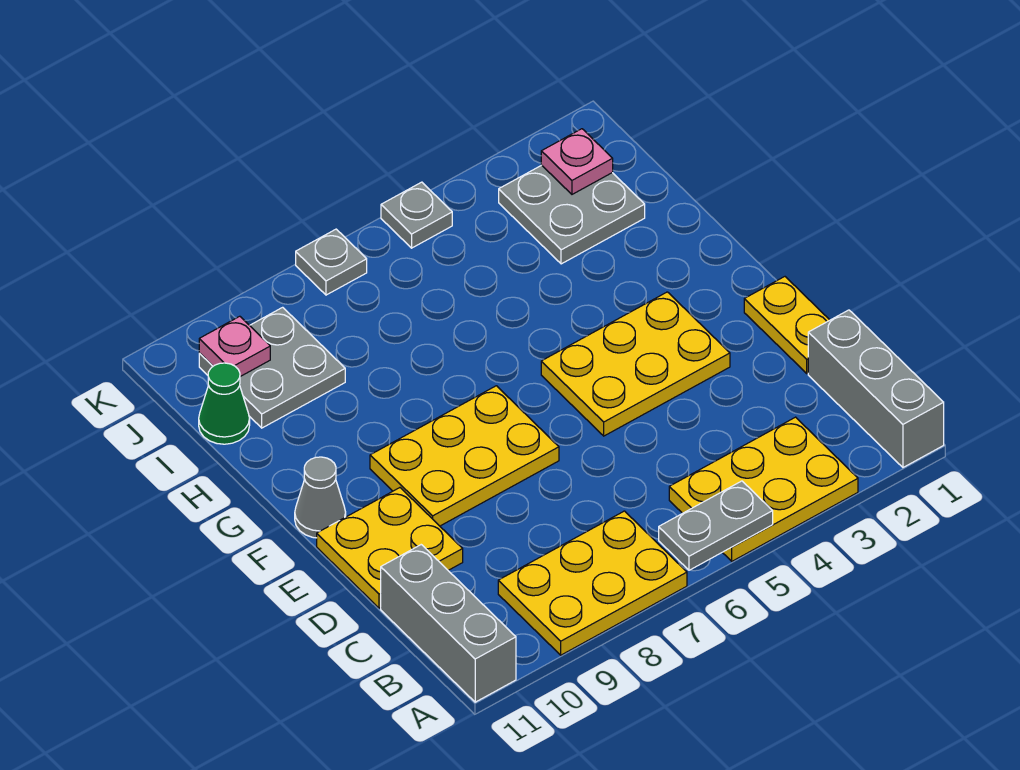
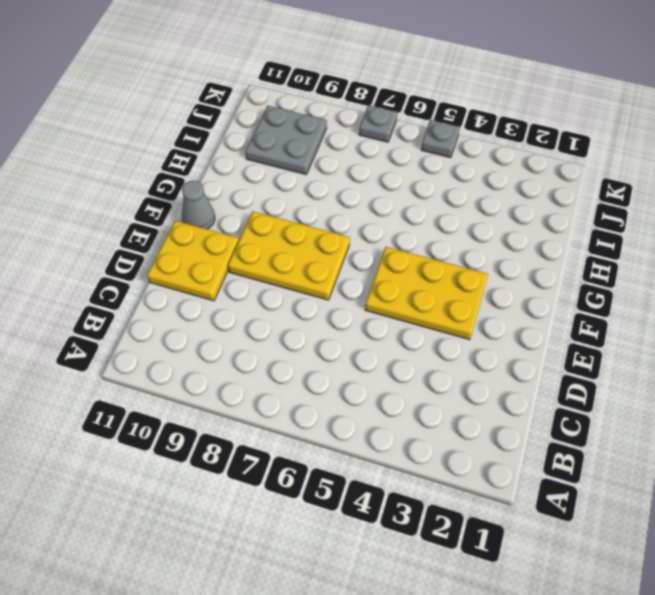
none -> grey 1x3 brick [808,310,944,467]
none -> yellow 2x3 plate [669,417,858,561]
none -> yellow 2x3 plate [498,511,687,655]

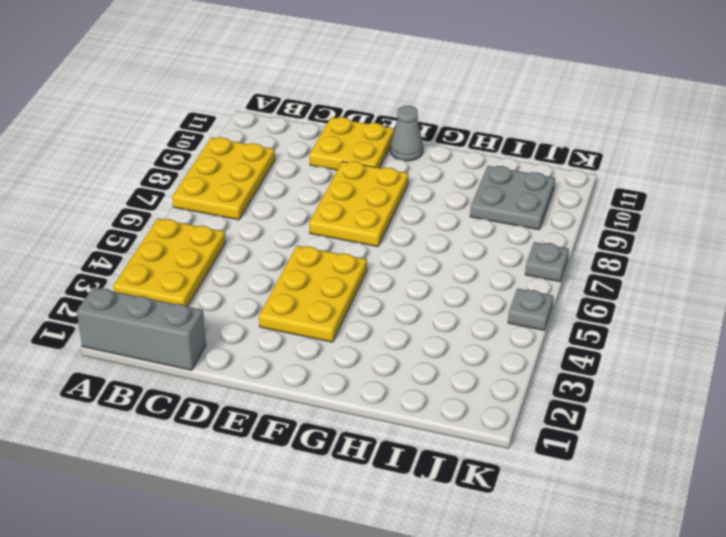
none -> grey 1x3 brick [381,545,516,702]
none -> yellow 1x2 plate [744,277,830,373]
none -> grey 2x2 plate [499,165,645,264]

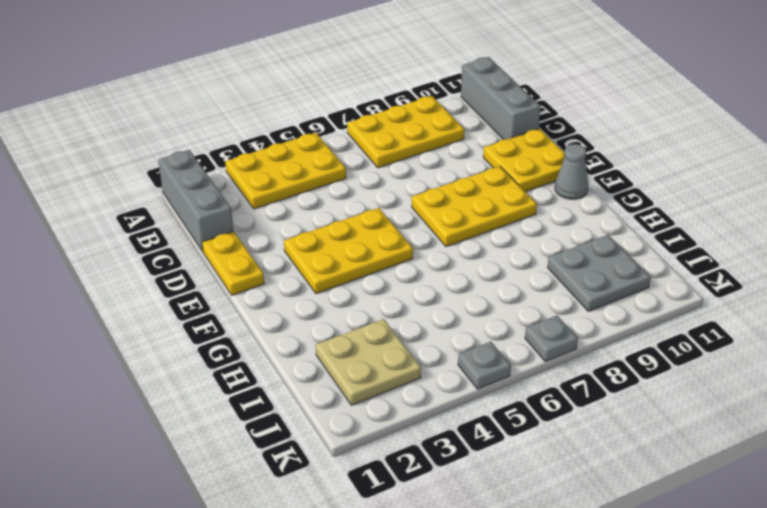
tan 2x2 plate [316,319,421,405] -> grey 2x2 plate [499,165,645,264]
none -> green 1x1 cone [199,363,250,444]
none -> grey 1x2 plate [659,481,773,570]
none -> pink 1x1 plate [541,129,613,194]

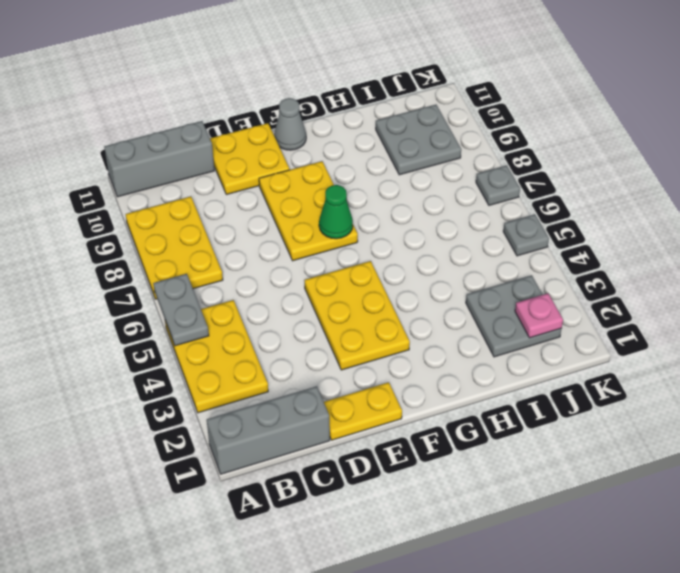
green 1x1 cone [319,185,353,239] -> green 1x1 cone moved to [199,363,250,444]
none -> pink 1x1 plate [199,316,270,377]

